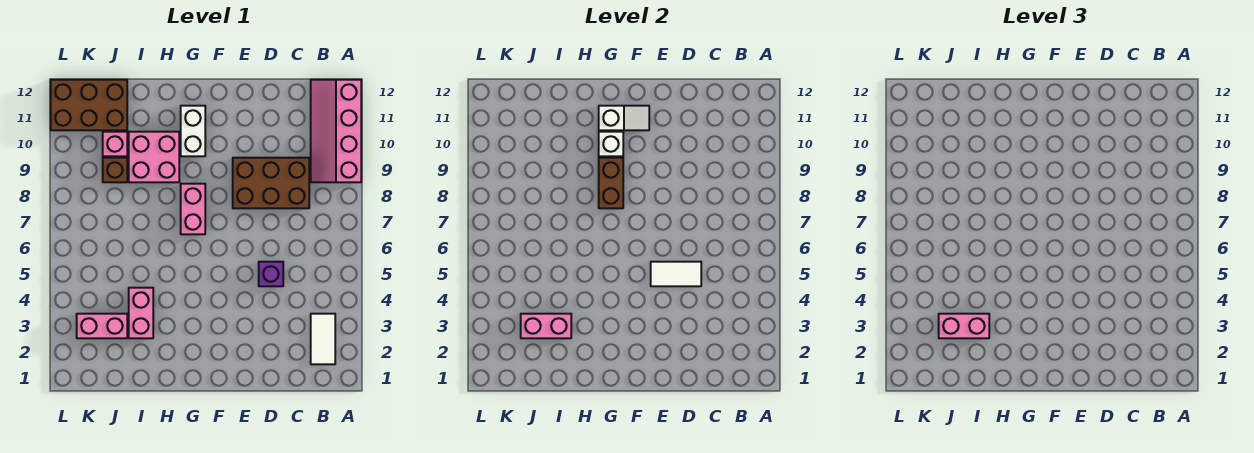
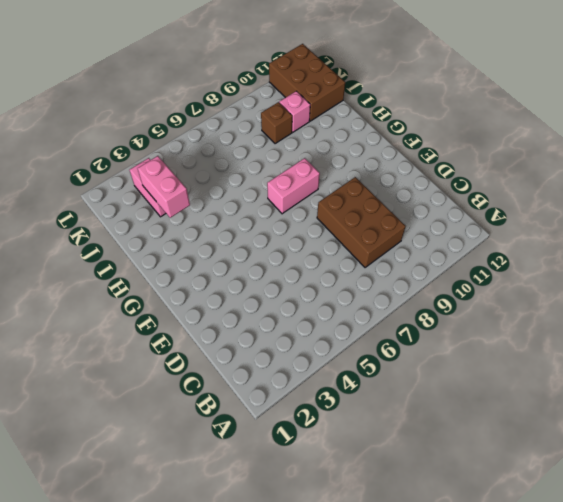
none -> pink 2x4 slope [311,80,361,182]
none -> white 1x2 tile [311,314,335,364]
none -> purple 1x1 brick [259,262,283,286]

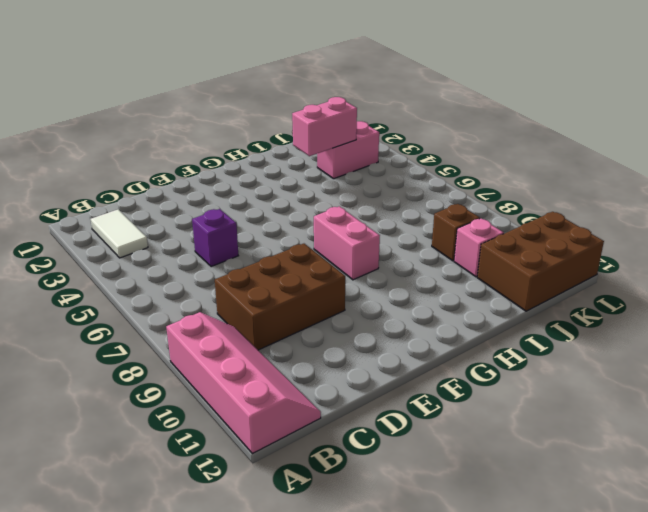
none -> white 1x2 brick [181,106,205,156]
none -> pink 2x2 brick [129,132,179,182]
none -> pink 1x2 brick [129,288,153,338]

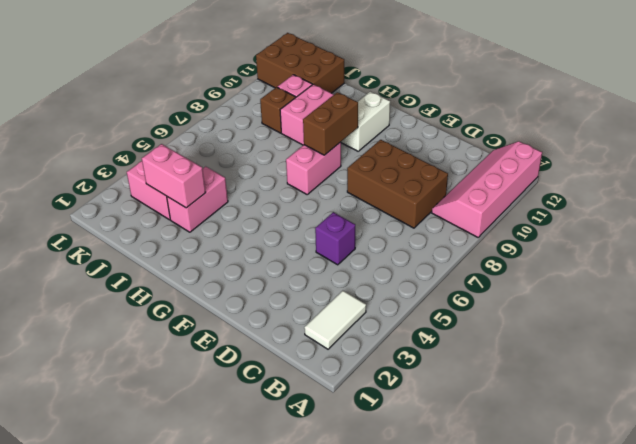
none -> white 1x2 tile [651,262,701,286]
none -> white 1x2 slope [599,106,649,130]
none -> white 1x1 brick [599,132,623,156]

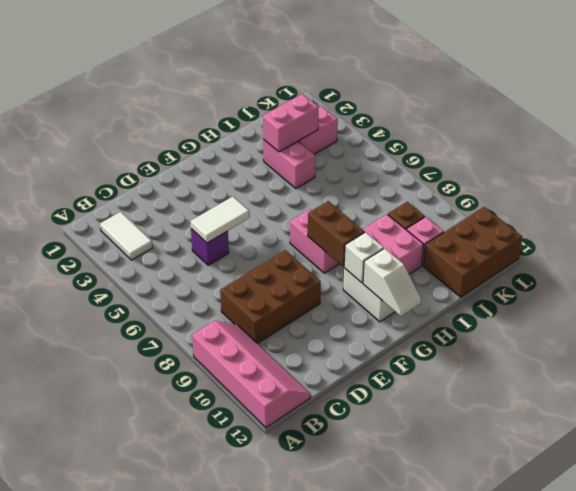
white 1x2 slope [363,248,421,316] -> white 1x2 slope turned to [599,106,649,130]
none -> pink 1x2 brick [939,314,989,338]

